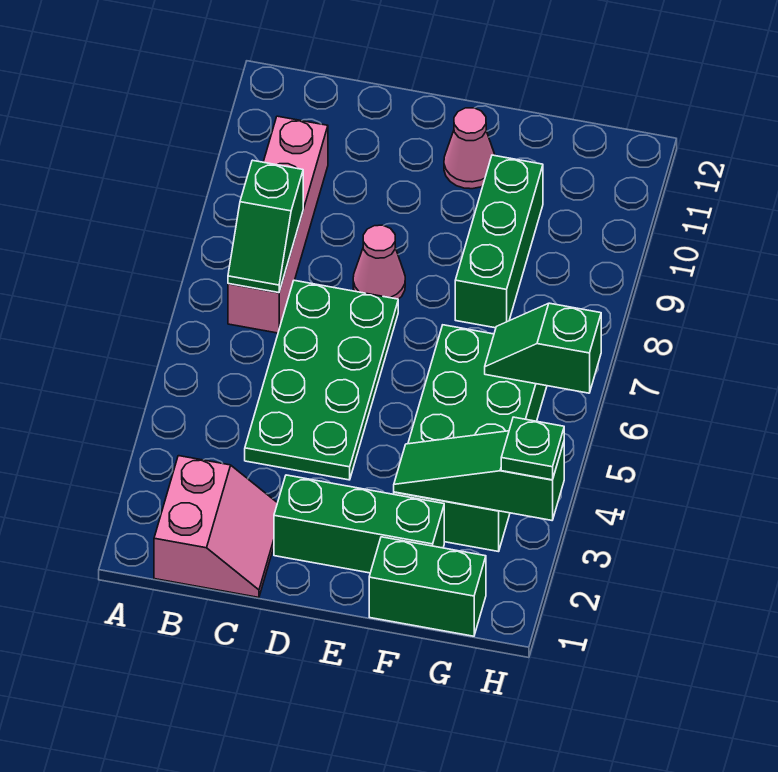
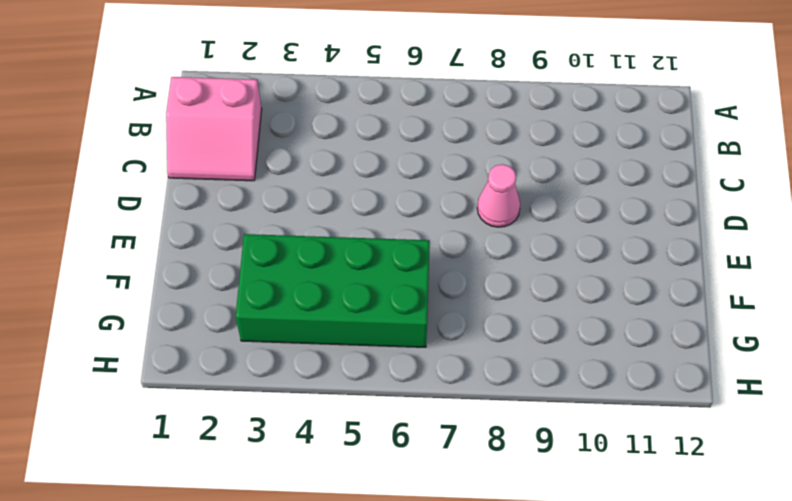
none -> pink 1x4 brick [228,116,328,333]
none -> green 2x4 plate [245,280,398,480]
none -> green 1x3 brick [274,475,444,573]

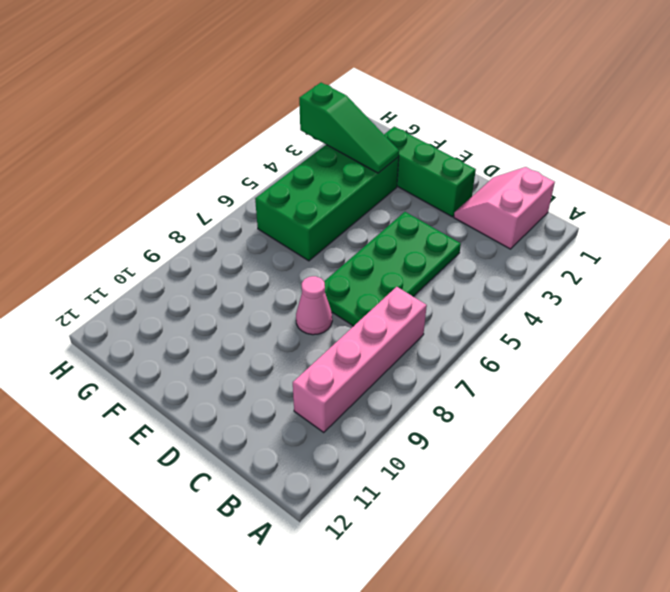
none -> pink 1x1 cone [444,108,495,189]
none -> green 1x2 brick [369,537,486,636]
none -> green 1x3 brick [455,155,543,328]

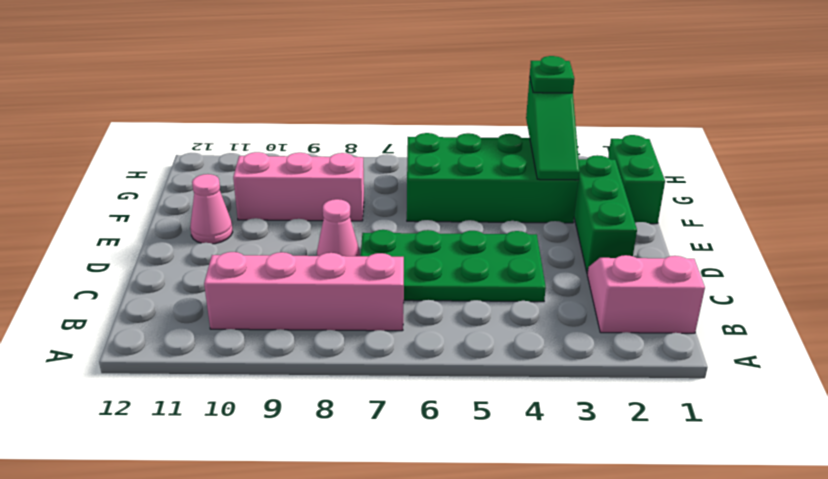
pink 1x3 brick [233,152,364,221] -> green 1x3 brick [455,155,543,328]
none -> green 1x2 slope [228,160,303,293]
none -> green 1x2 slope [485,303,601,393]

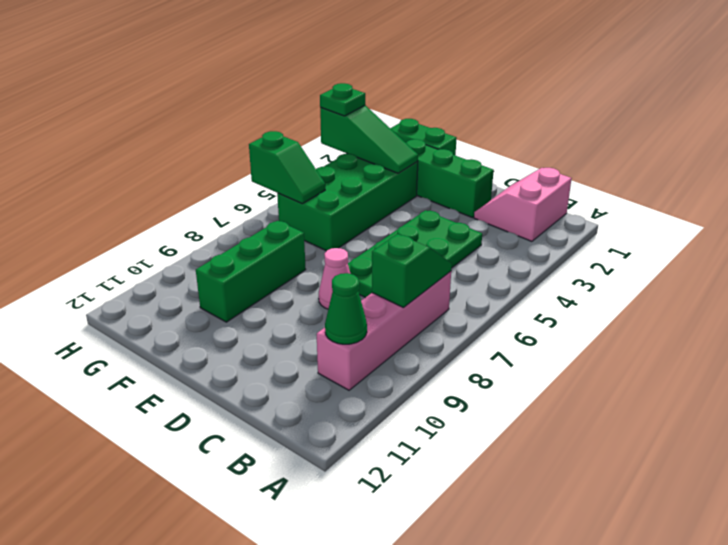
green 1x1 cone [325,273,367,344] -> none
none -> pink 1x1 cone [444,108,495,189]

